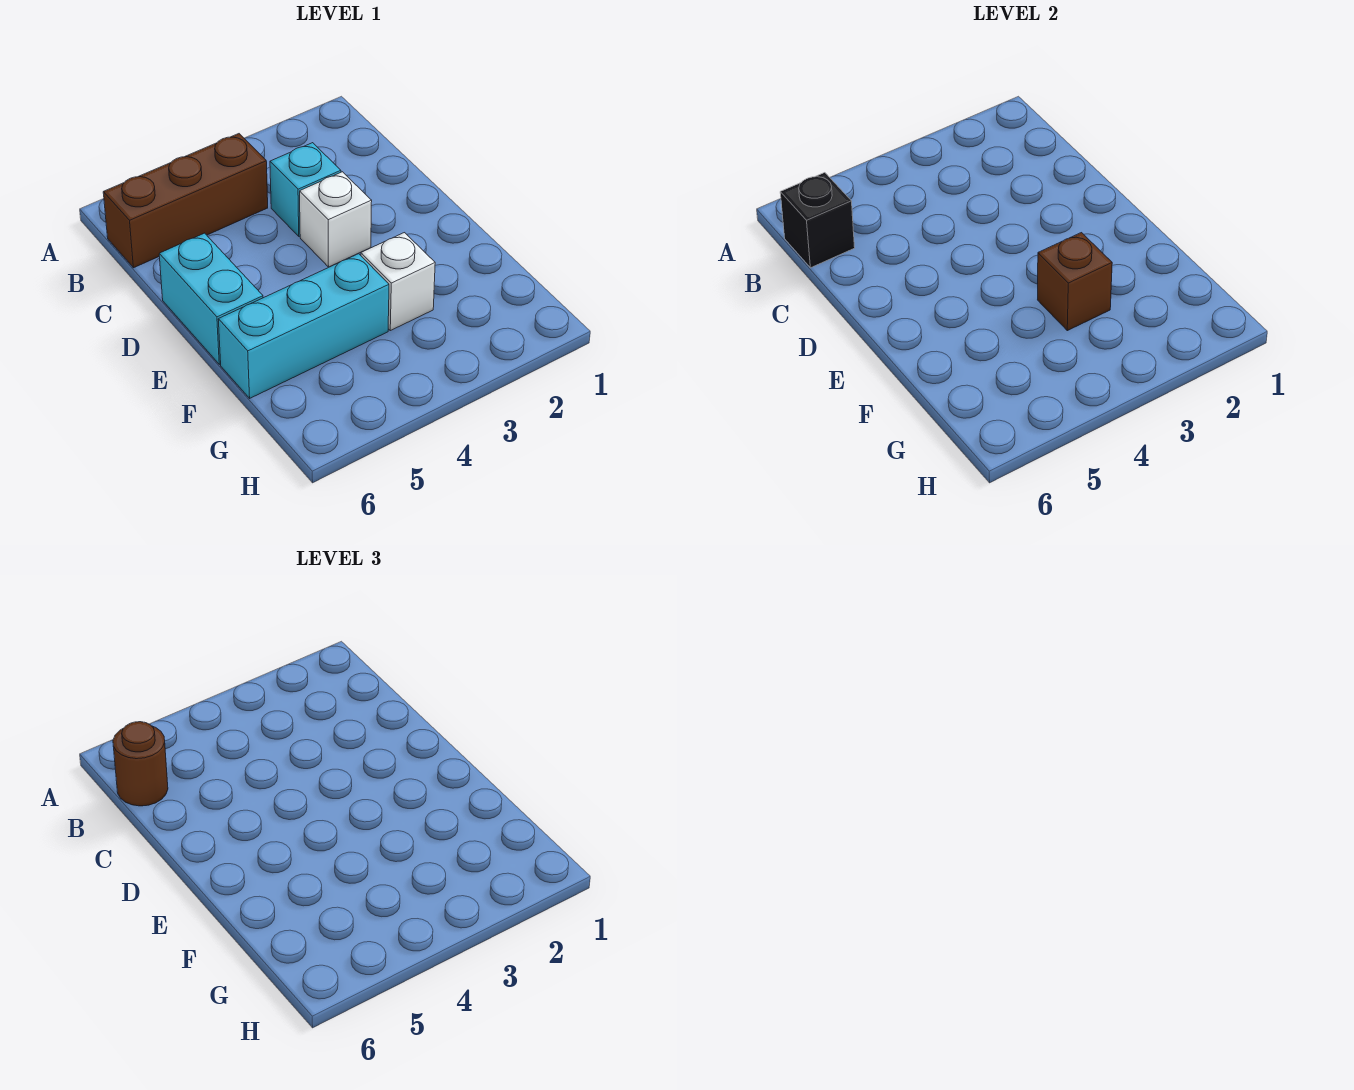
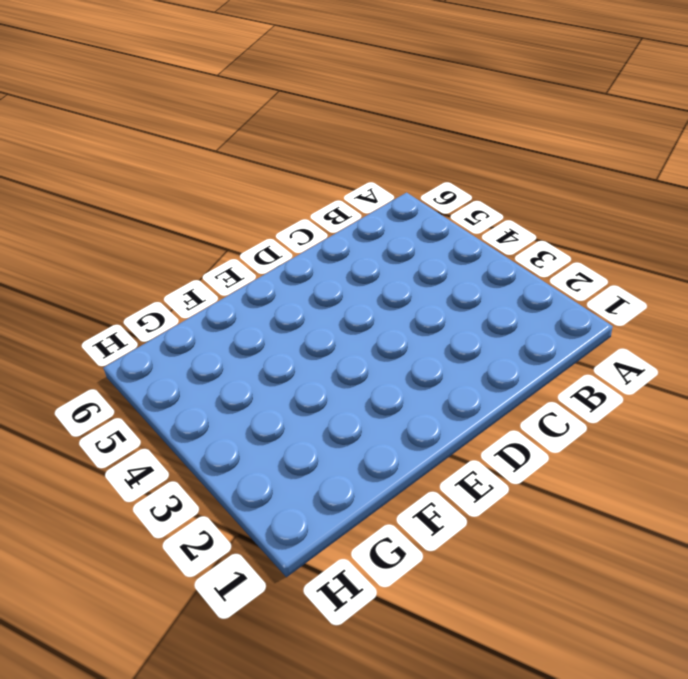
none -> brown 1x3 brick [103,134,268,268]
none -> cyan 1x1 brick [270,143,341,236]

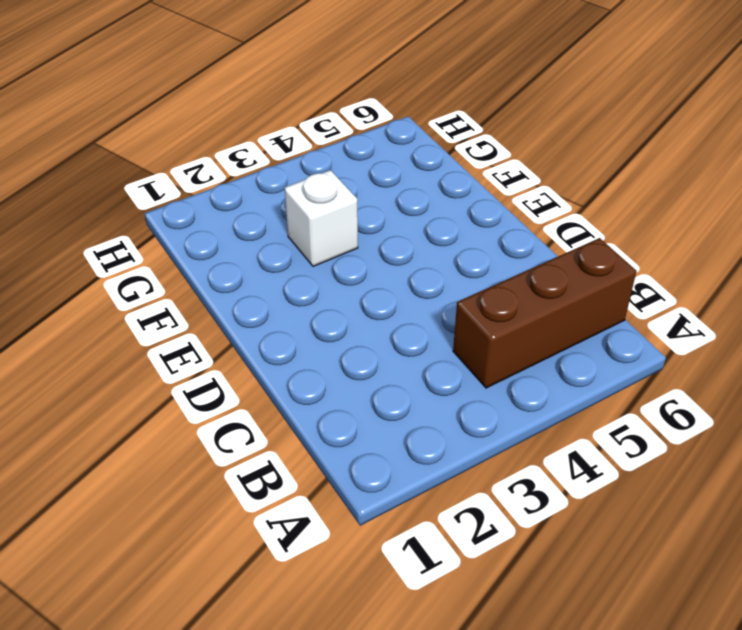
none -> cyan 1x1 brick [270,143,341,236]
none -> white 1x1 brick [300,172,372,267]

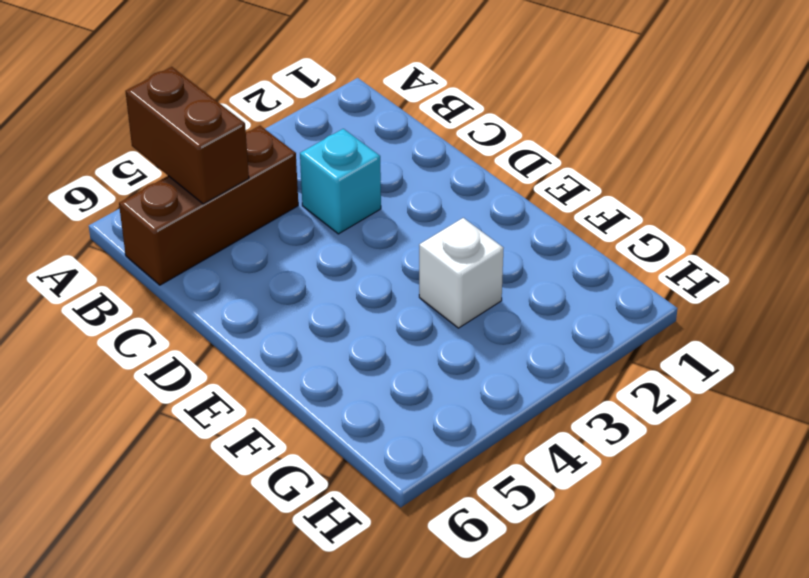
brown 1x2 brick [126,67,249,204] -> none
none -> white 1x1 brick [300,172,372,267]
none -> cyan 1x2 brick [159,233,263,364]

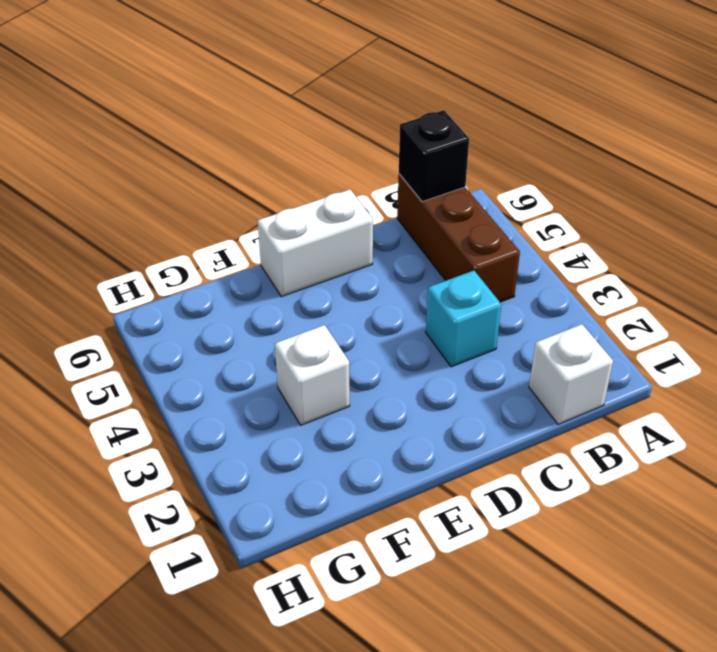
white 1x1 brick [529,324,613,424] -> white 1x1 brick moved to [300,172,372,267]
white 1x2 brick [258,189,373,297] -> cyan 1x2 brick [159,233,263,364]
none -> cyan 1x3 brick [218,254,389,398]
none -> brown 1x1 brick [1038,233,1112,331]

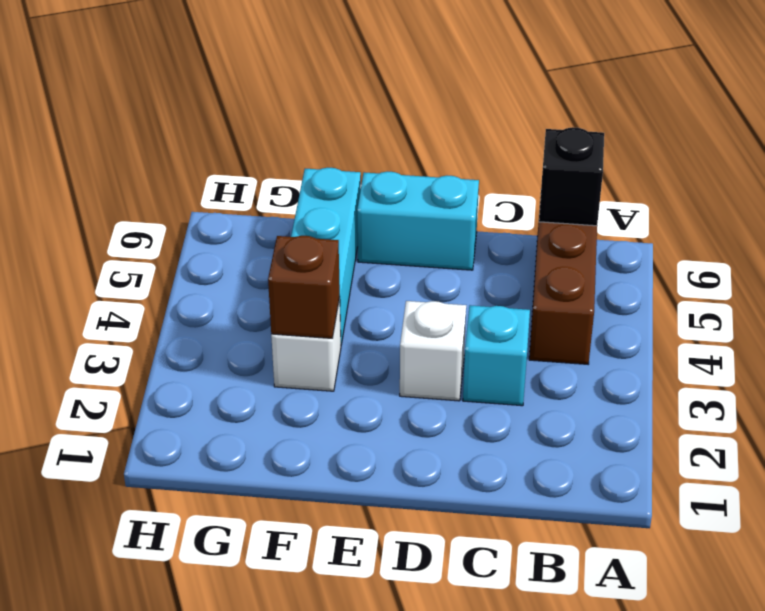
none -> brown 1x1 round brick [113,722,168,806]

